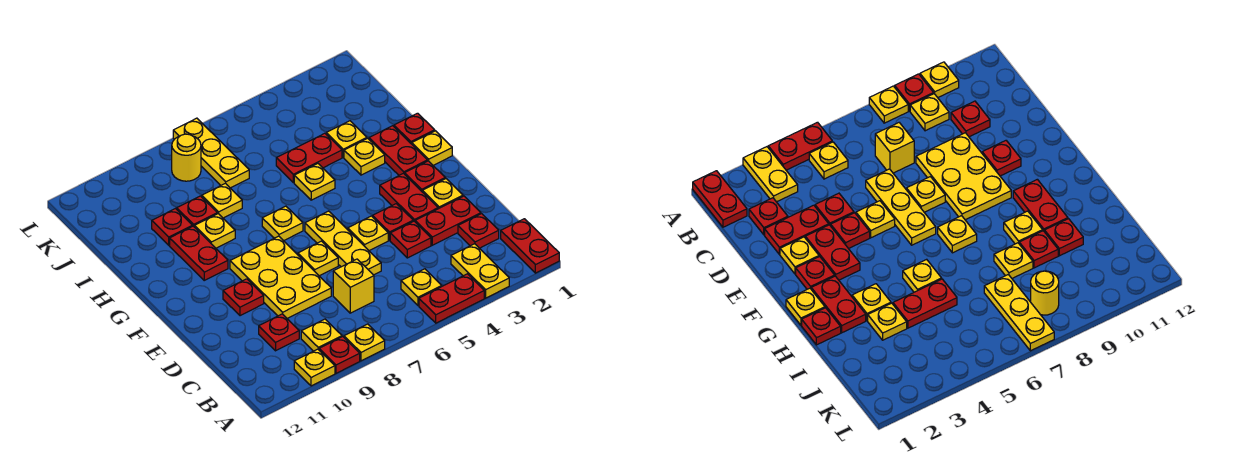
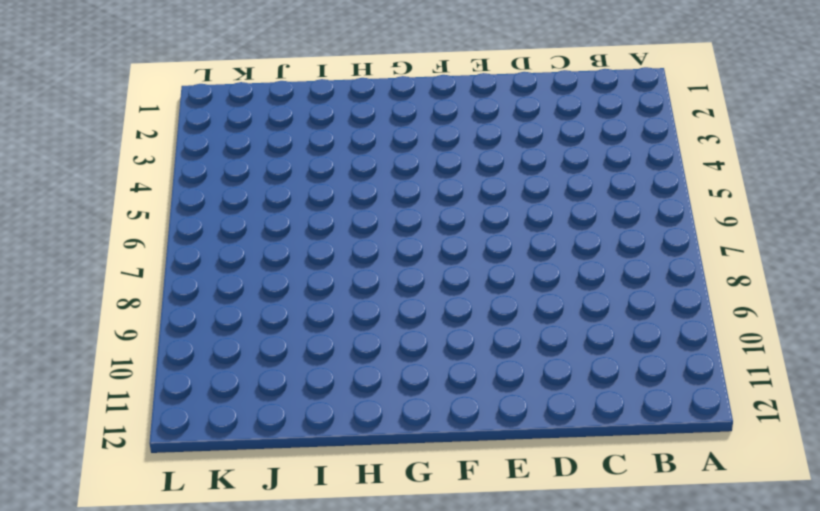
none -> red 1x2 plate [501,219,559,273]
none -> yellow 1x2 plate [451,244,509,298]
none -> red 1x2 plate [419,274,484,323]
none -> yellow 1x1 plate [344,324,385,361]

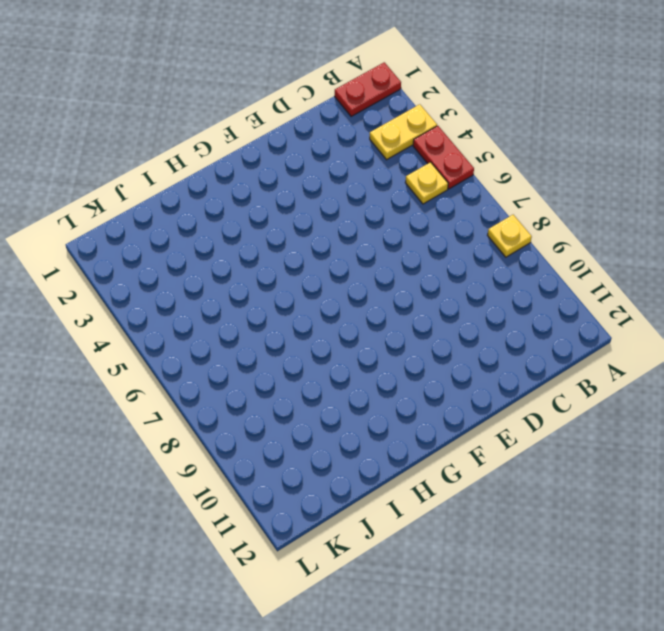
none -> red 1x1 plate [319,337,360,373]
none -> yellow 1x1 plate [294,349,335,386]
none -> yellow 1x1 plate [301,319,342,351]
none -> red 1x1 plate [458,214,499,248]

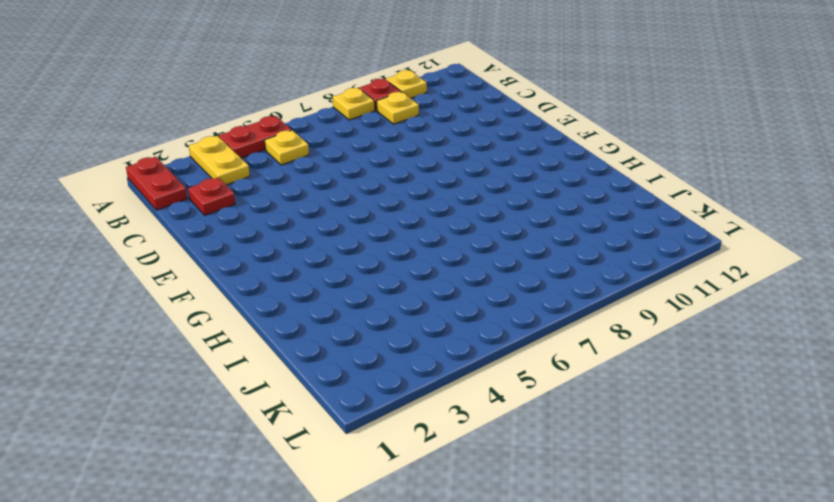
none -> yellow 1x1 brick [333,259,374,313]
none -> red 1x1 plate [259,314,299,351]
none -> red 1x2 plate [415,196,481,245]
none -> red 1x1 plate [390,221,431,258]

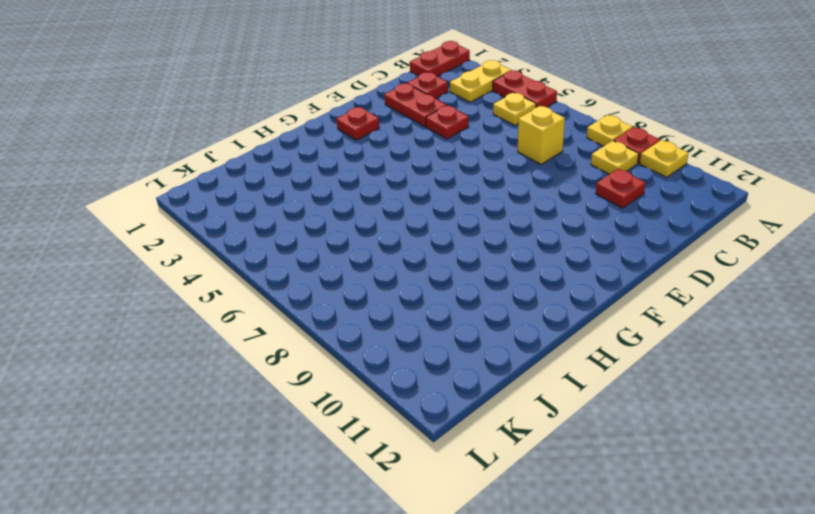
none -> yellow 1x3 plate [305,211,381,275]
none -> yellow 2x3 plate [230,236,331,318]
none -> yellow 1x1 plate [422,179,463,209]
none -> red 1x2 plate [380,173,438,221]

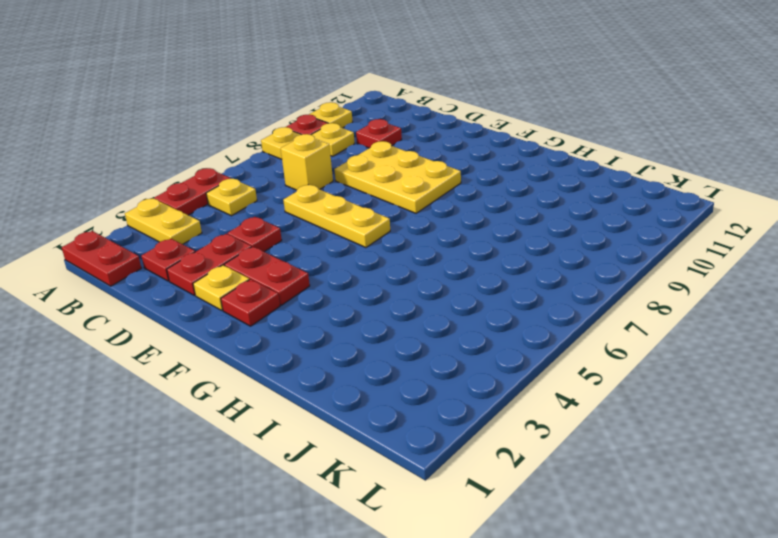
none -> red 1x1 plate [373,204,413,240]
none -> yellow 1x1 plate [348,216,388,251]
none -> yellow 1x1 plate [298,241,338,276]
none -> red 1x1 plate [223,279,264,316]

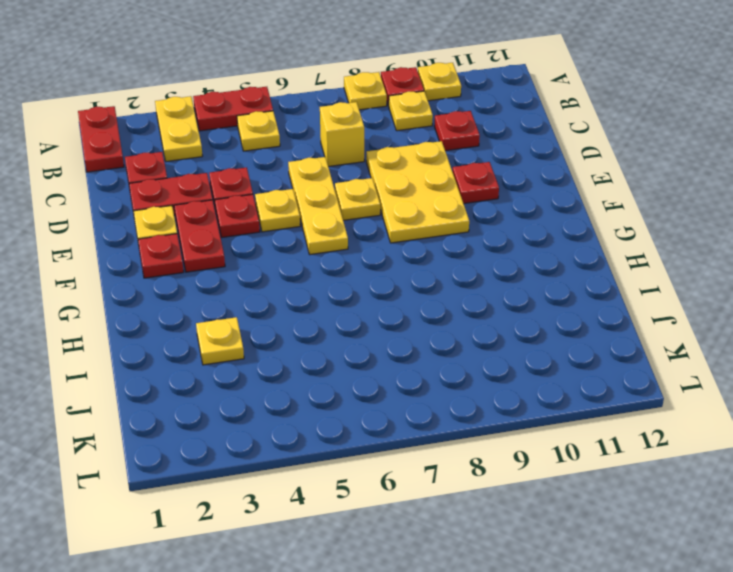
none -> yellow 1x1 plate [412,131,452,165]
none -> red 1x2 plate [369,126,428,175]
none -> yellow 1x1 plate [262,206,303,241]
none -> red 1x2 plate [170,226,228,280]

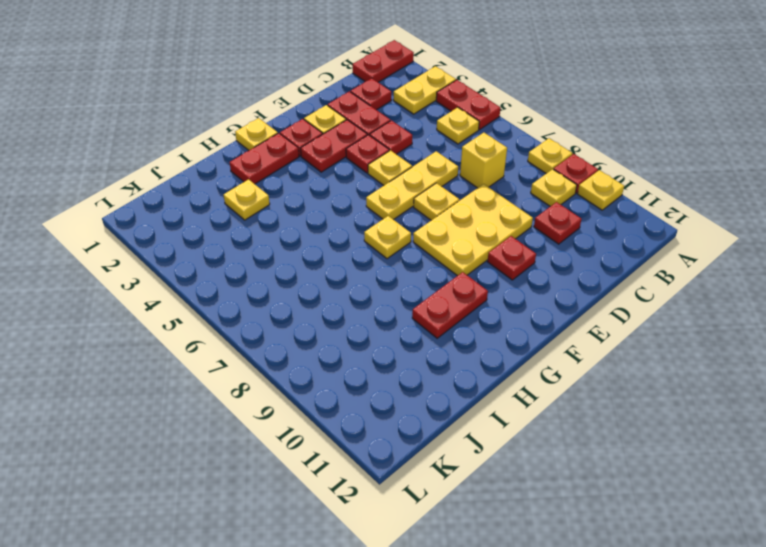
none -> red 1x1 plate [394,113,435,144]
none -> yellow 1x1 plate [344,138,385,175]
none -> yellow 1x1 plate [294,164,335,200]
none -> yellow 1x1 plate [195,214,235,248]

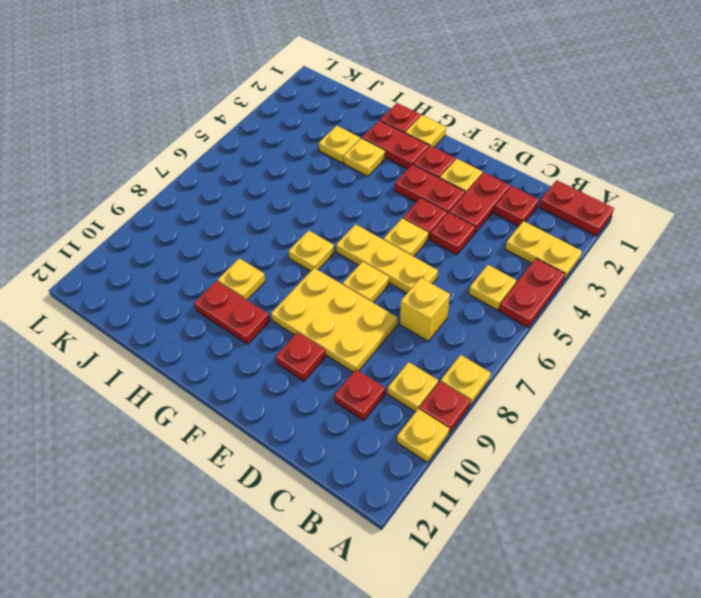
none -> yellow 1x1 plate [294,164,335,200]
none -> red 1x2 plate [276,133,342,183]
none -> yellow 1x1 plate [202,183,242,218]
none -> red 1x1 plate [177,196,217,227]

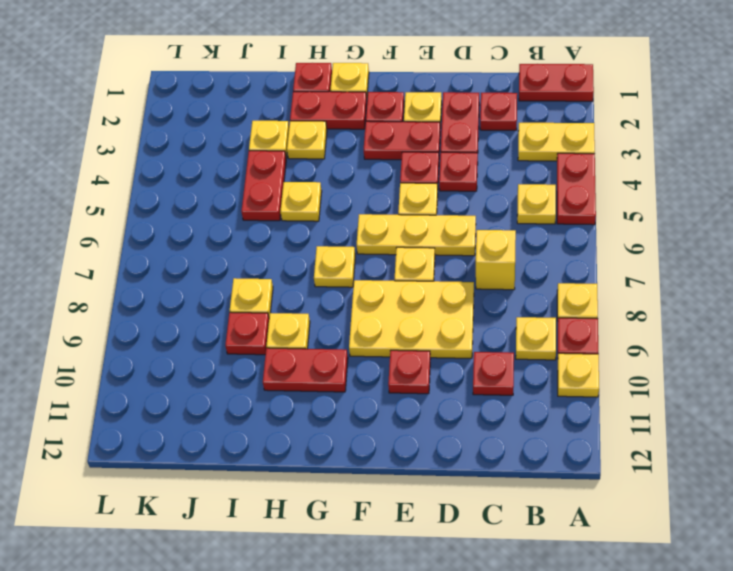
none -> red 1x1 plate [152,209,192,245]
none -> yellow 1x3 plate [173,118,249,188]
none -> yellow 1x1 round brick [172,134,201,181]

